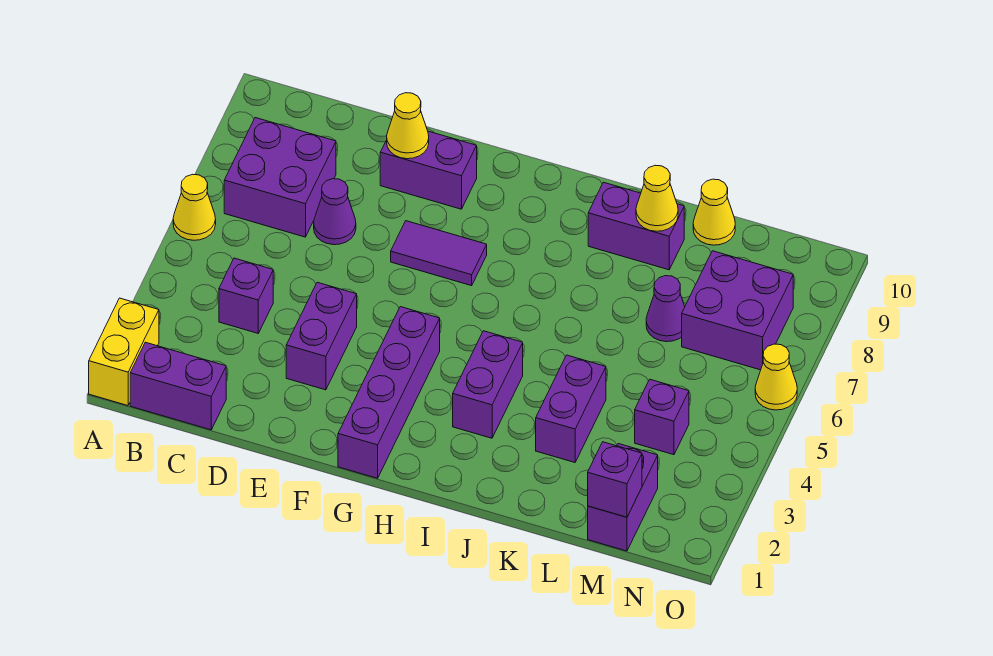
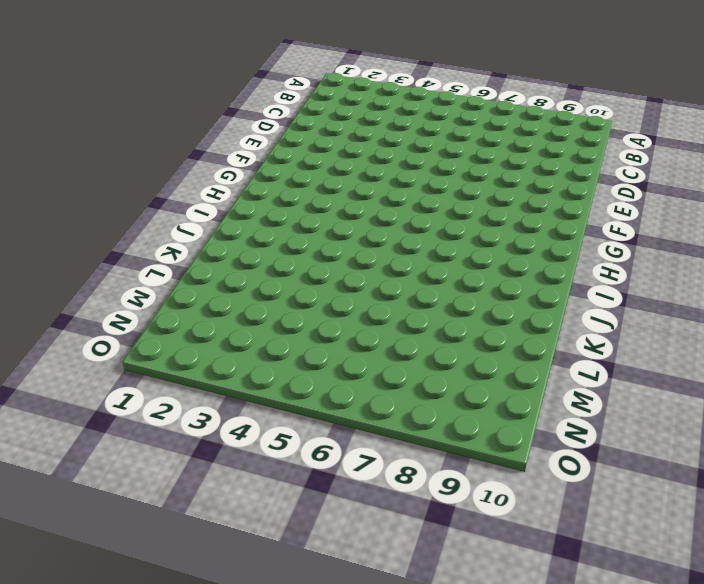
none -> yellow 1x2 brick [89,298,159,406]
none -> yellow 1x1 cone [173,174,216,240]
none -> purple 1x2 brick [130,342,226,430]

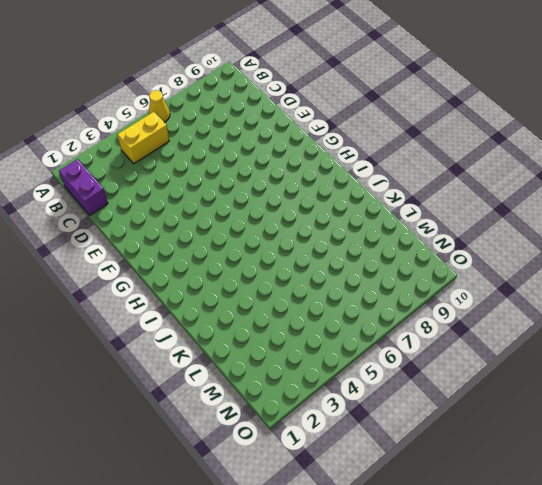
yellow 1x2 brick [117,112,169,164] -> yellow 1x2 brick moved to [89,298,159,406]
none -> purple 2x2 brick [224,118,336,237]
none -> purple 1x1 brick [219,258,273,333]
none -> purple 1x1 cone [314,179,356,245]

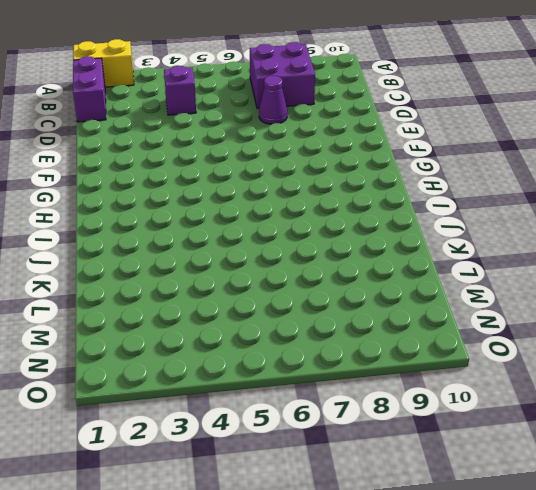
none -> yellow 1x1 cone [173,174,216,240]
none -> purple 1x2 brick [286,282,357,390]
none -> purple 1x2 brick [380,131,477,209]

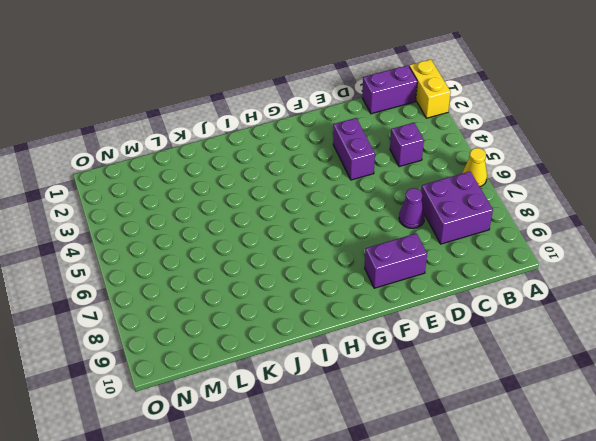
none -> purple 1x2 tile [391,221,487,286]
none -> purple 1x4 brick [338,307,440,478]
none -> purple 1x2 brick [453,331,523,438]

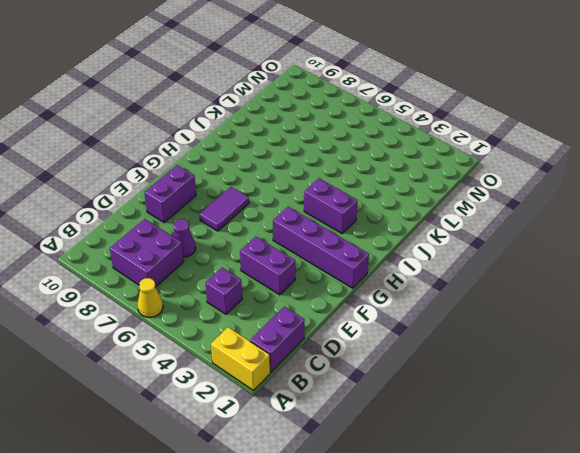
none -> purple 1x2 brick [588,182,684,270]
none -> purple 1x2 brick [536,355,606,462]
none -> purple 1x1 cone [646,276,685,342]

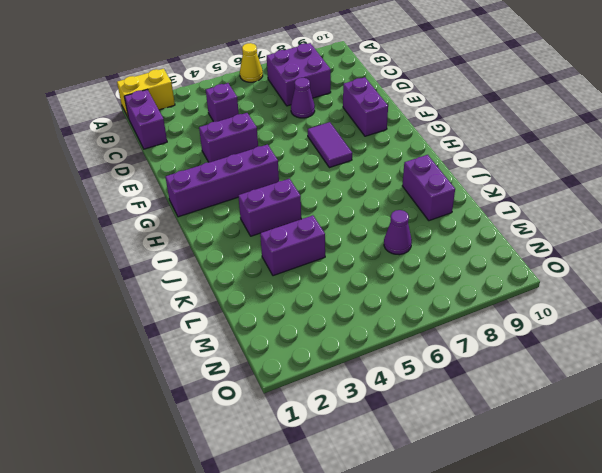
none -> yellow 1x1 cone [693,179,735,245]
none -> purple 1x2 brick [588,444,658,551]
none -> purple 1x1 brick [635,380,689,455]

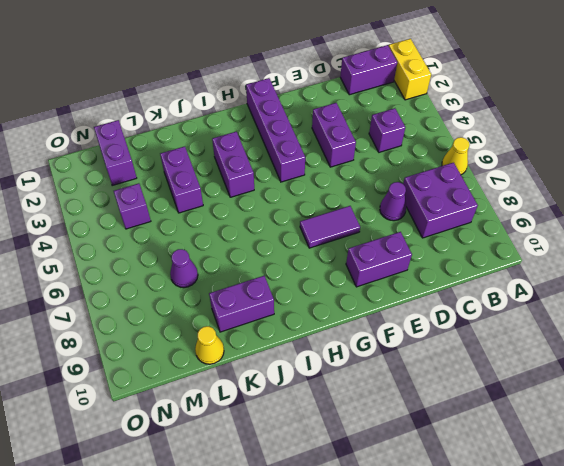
none -> purple 2x2 brick [682,251,793,370]
none -> yellow 1x1 cone [755,344,797,410]
none -> yellow 1x1 cone [387,93,429,159]

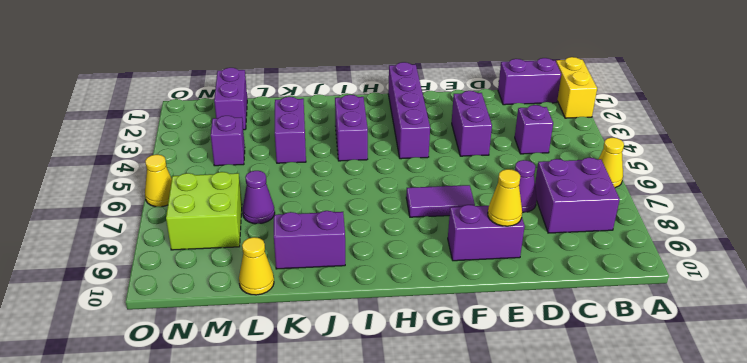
lime 2x2 brick [166,172,242,250] -> purple 2x2 brick [682,251,793,370]
none -> yellow 1x1 cone [636,165,678,231]
none -> purple 1x1 brick [588,442,642,517]

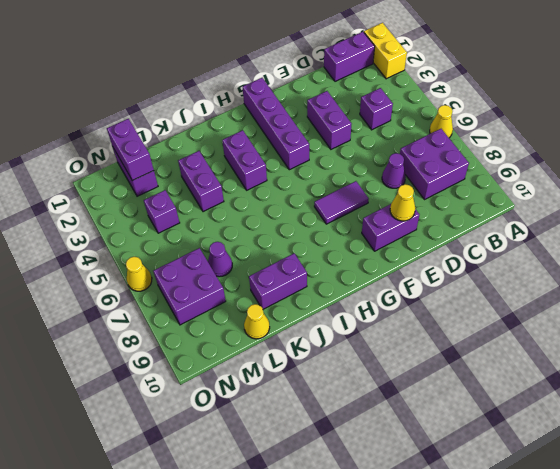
purple 1x2 brick [107,119,154,181] -> purple 1x1 brick [588,442,642,517]
none -> yellow 1x1 cone [636,165,678,231]

